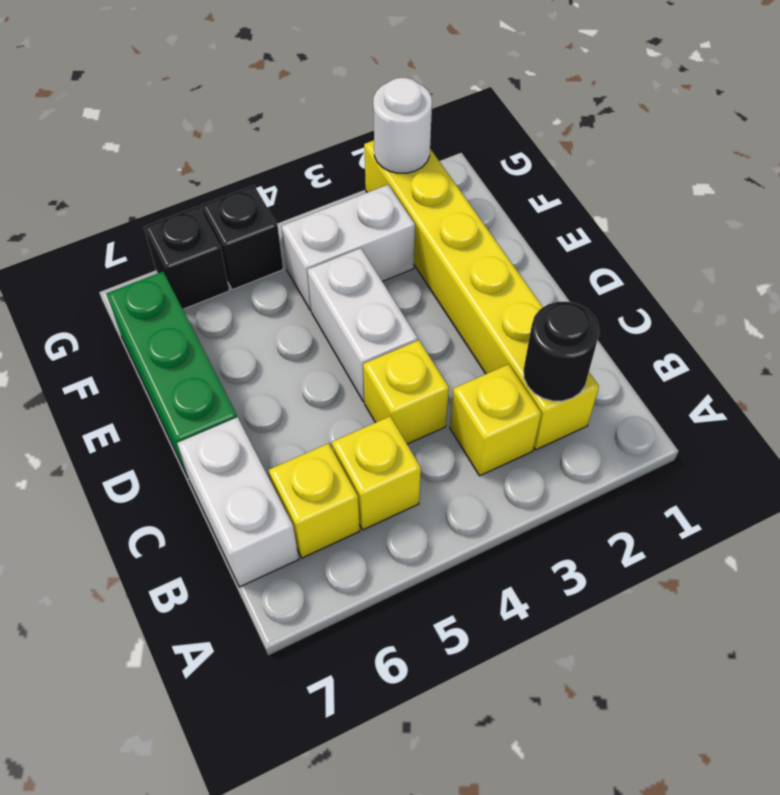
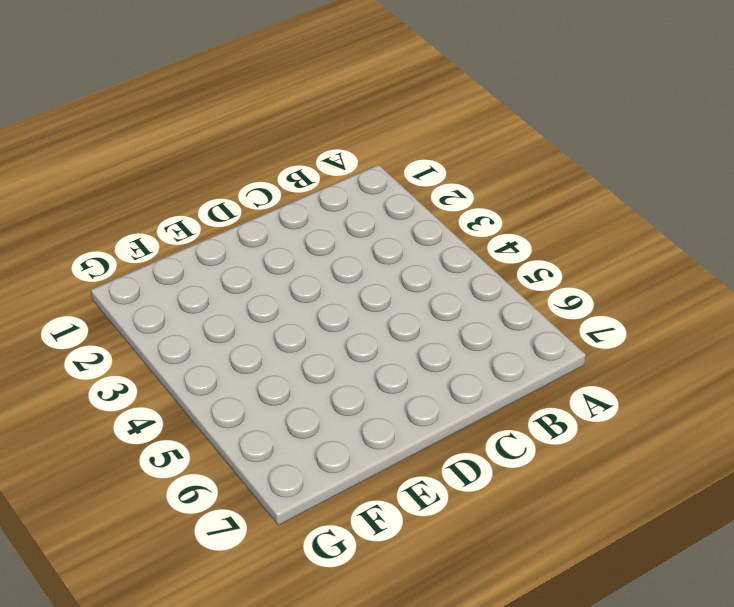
none -> yellow 1x6 brick [364,140,599,450]
none -> yellow 1x1 brick [450,364,541,476]
none -> yellow 1x1 brick [332,416,421,530]

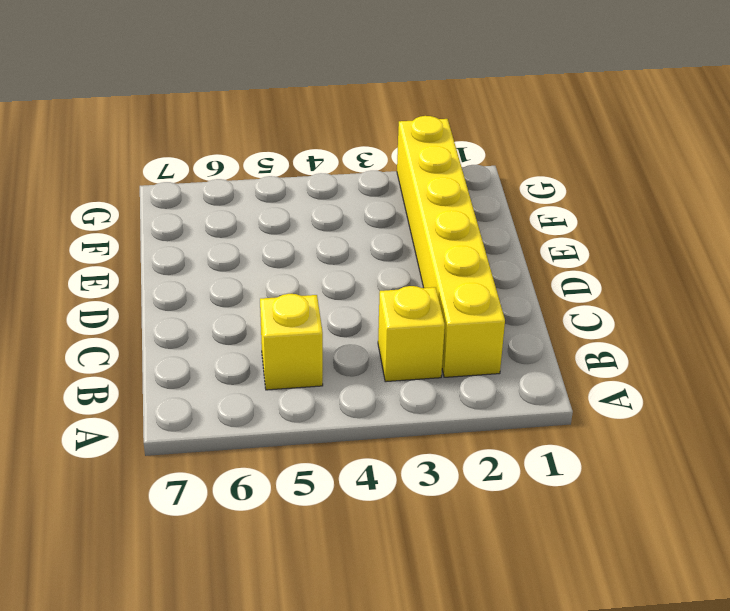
none -> yellow 1x1 brick [269,443,360,558]
none -> white 1x2 brick [177,417,299,587]
none -> yellow 1x1 brick [363,340,449,444]

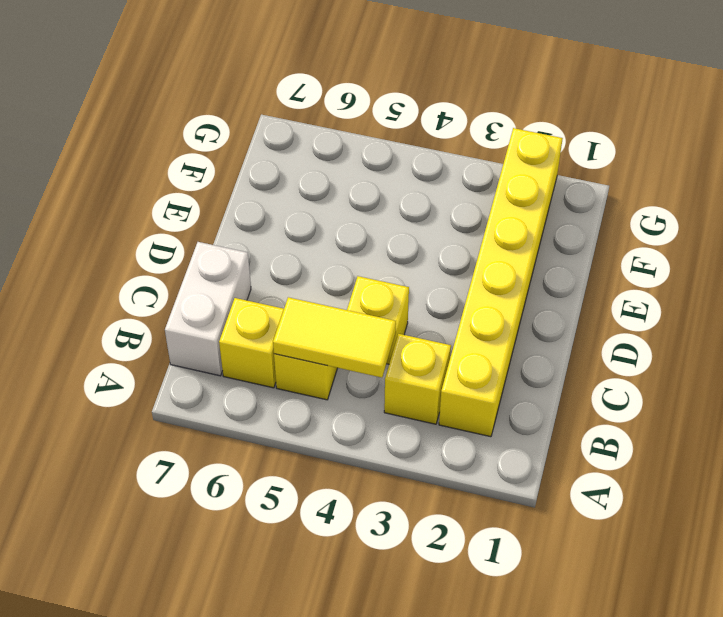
yellow 1x2 tile [273,297,396,378] -> none
none -> white 1x2 brick [307,248,418,402]
none -> green 1x3 brick [107,272,237,477]
none -> white 1x2 brick [282,185,415,311]

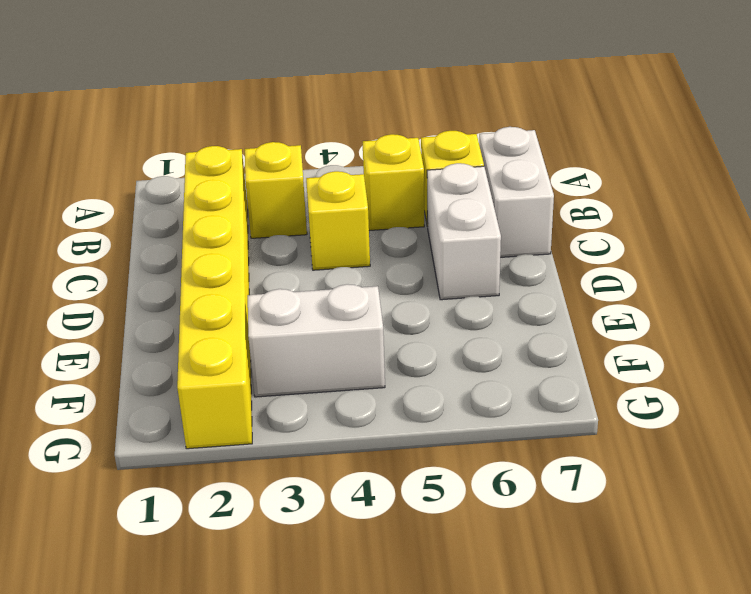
white 1x2 brick [427,163,501,300] -> white 1x2 brick moved to [307,248,418,402]
none -> green 1x3 brick [107,272,237,477]
none -> black 1x1 brick [201,185,283,290]
none -> black 1x1 brick [144,206,229,309]

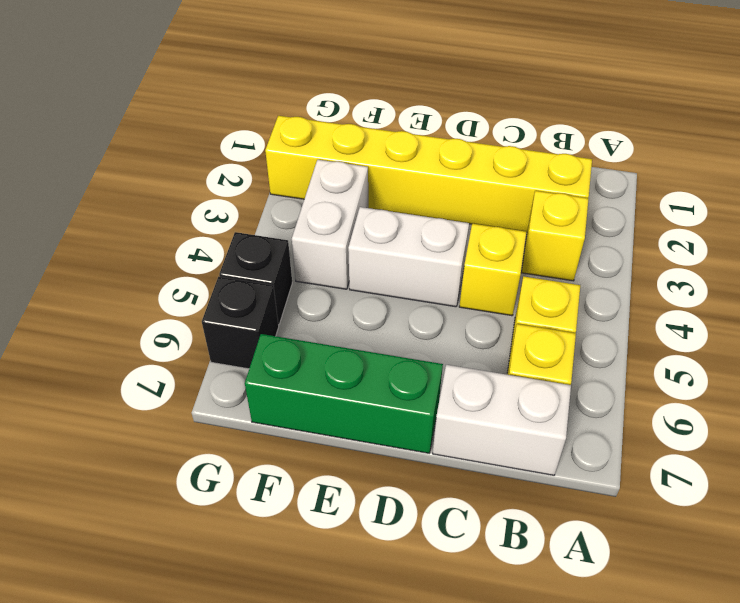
none -> black 1x1 round brick [524,302,599,401]
none -> white 1x1 round brick [373,78,432,173]

